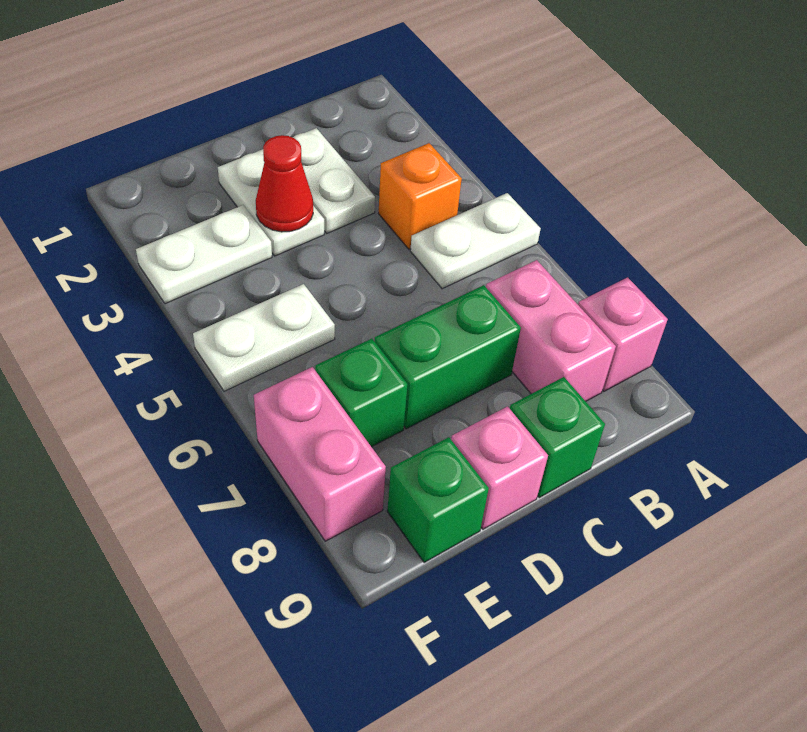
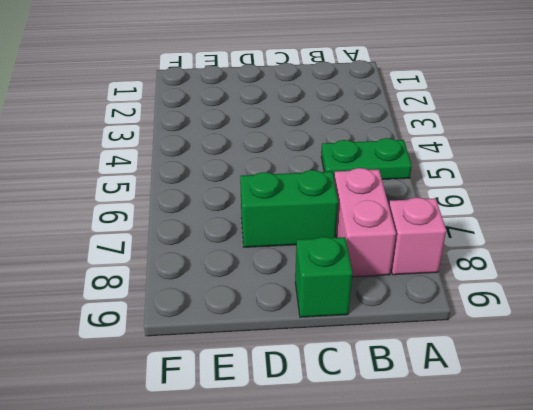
green 1x2 plate [321,138,412,180] -> white 1x2 plate [410,193,541,289]
none -> orange 1x1 brick [379,143,462,249]
none -> white 1x2 plate [293,128,375,233]
none -> white 1x2 plate [218,149,324,256]

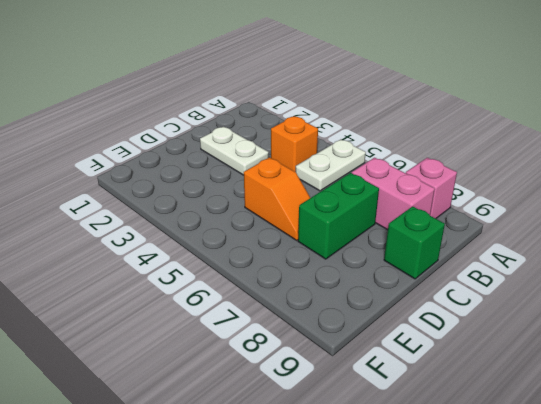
orange 1x2 slope [244,157,310,240] -> none
none -> white 1x2 plate [218,149,324,256]
none -> pink 1x1 brick [451,406,548,529]
none -> white 1x2 plate [136,205,272,304]

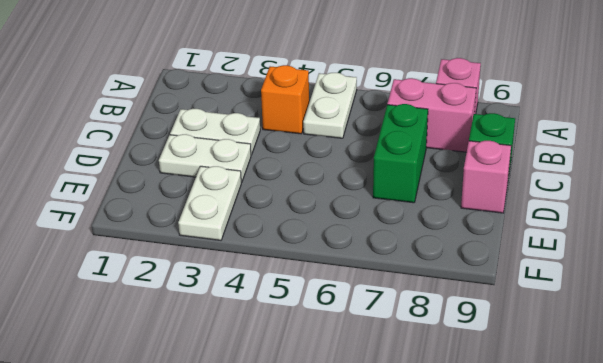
none -> white 1x2 plate [193,284,335,391]
none -> green 1x1 brick [315,339,408,447]
none -> green 1x1 brick [387,437,489,562]

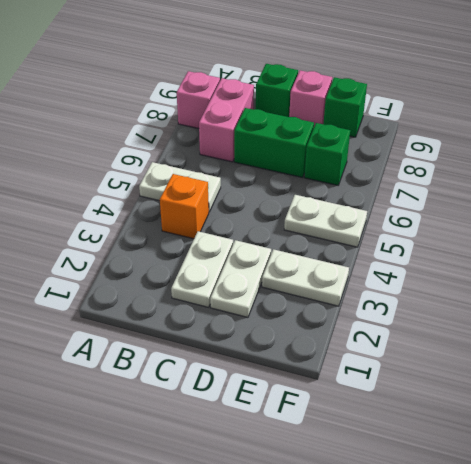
none -> pink 1x2 brick [254,367,386,541]
none -> red 1x1 cone [256,135,313,232]

